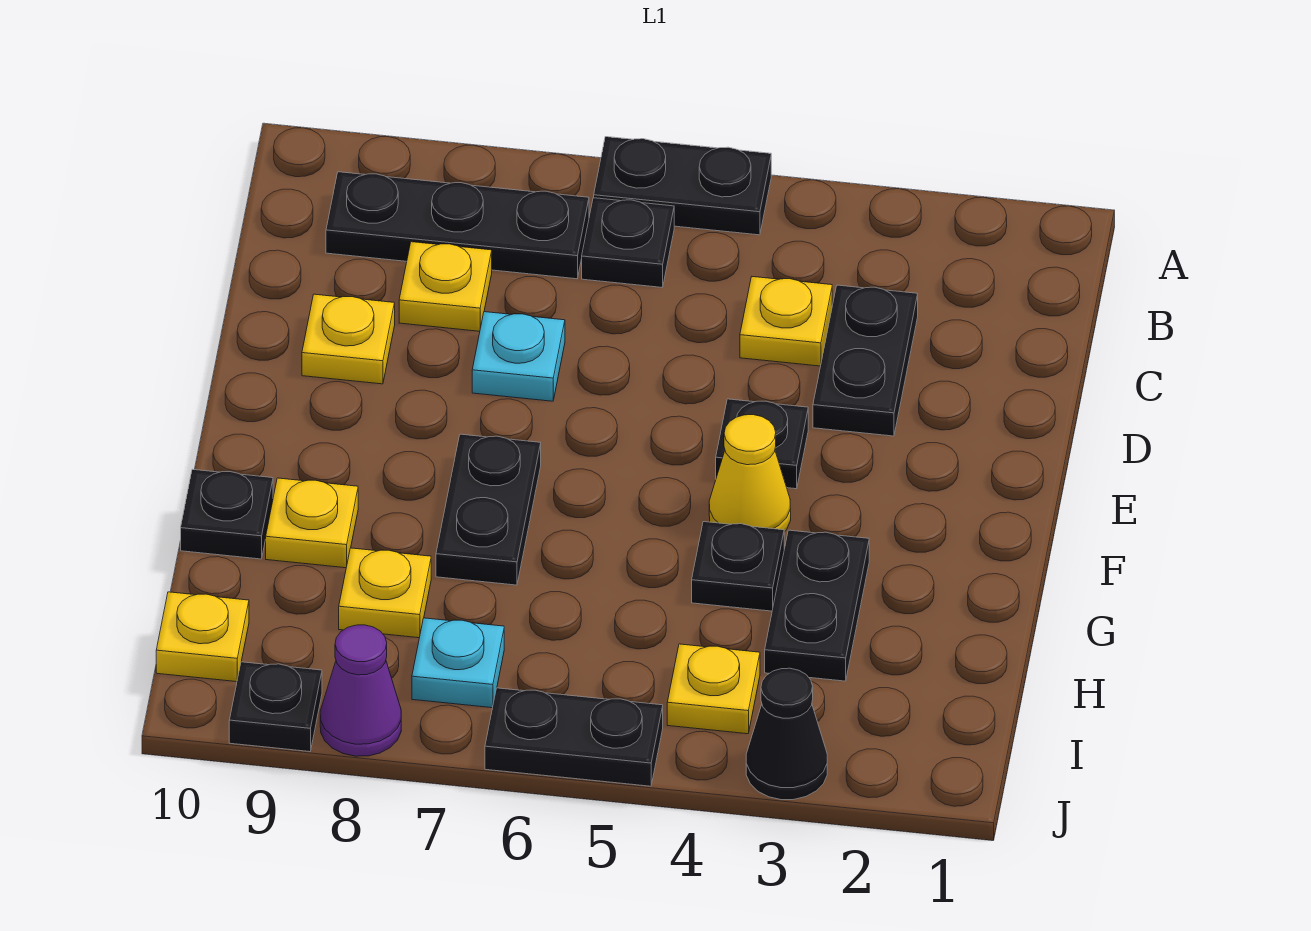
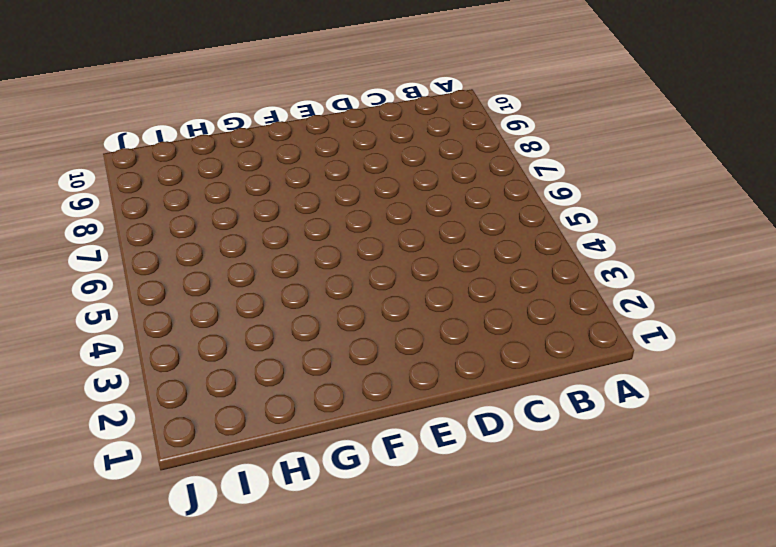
none -> black 1x2 plate [594,137,771,235]
none -> black 1x1 plate [582,198,674,287]
none -> black 1x3 plate [326,172,589,279]

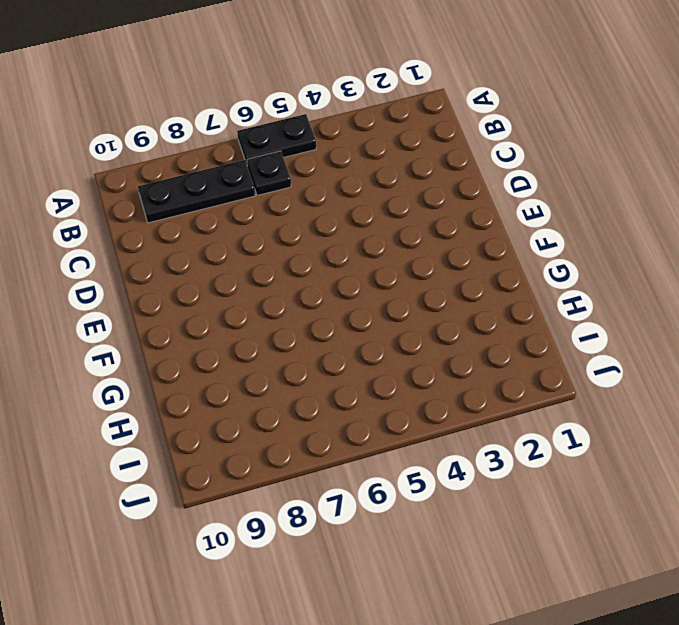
none -> black 1x2 plate [813,285,918,436]
none -> yellow 1x1 plate [740,277,832,366]
none -> yellow 1x1 plate [399,242,492,331]

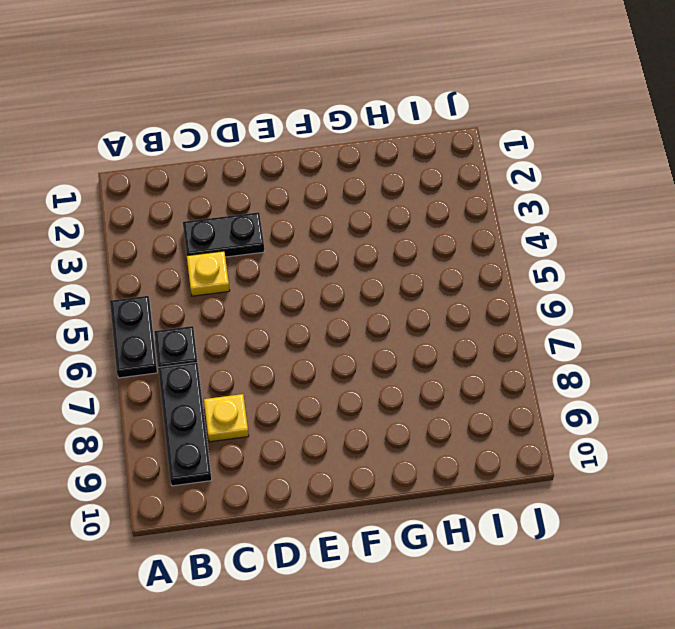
none -> cyan 1x1 plate [472,312,565,401]
none -> yellow 1x1 plate [302,294,395,384]
none -> black 1x1 plate [716,399,808,489]

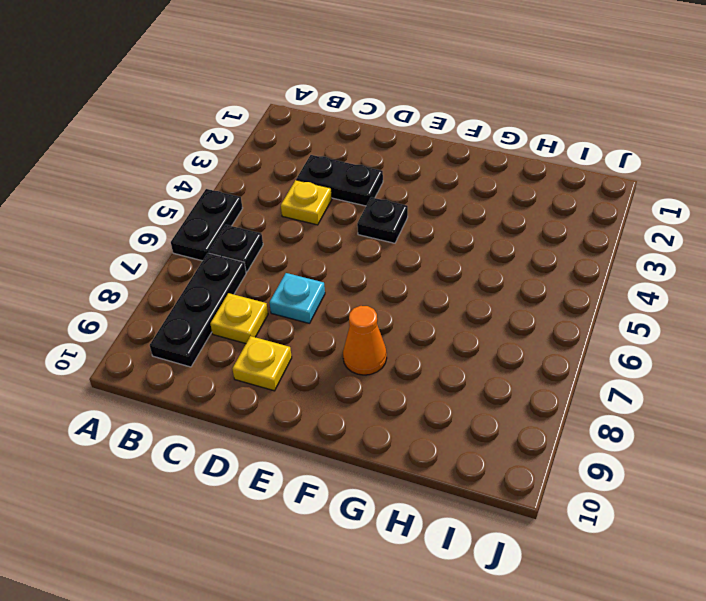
orange 1x1 cone [343,306,387,375] -> none
none -> yellow 1x1 cone [709,415,791,532]
none -> black 1x2 plate [436,434,541,585]
none -> black 1x2 plate [765,530,869,681]

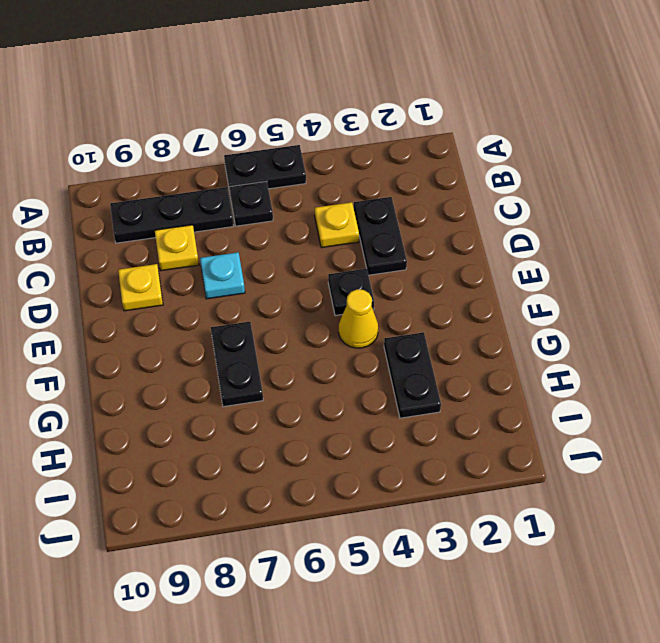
none -> black 1x1 plate [692,522,784,611]
none -> yellow 1x1 plate [266,478,358,568]
none -> black 1x1 plate [181,469,273,559]

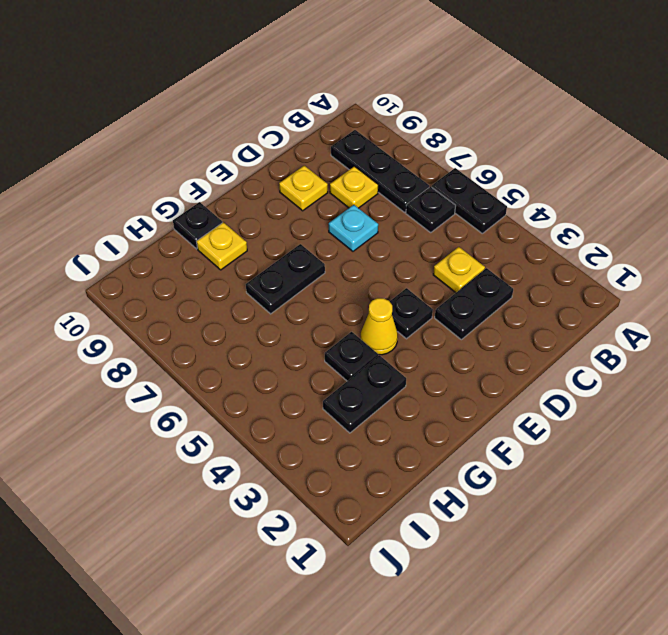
none -> yellow 1x1 plate [339,548,431,638]
none -> yellow 1x1 plate [667,644,760,734]
none -> cyan 1x1 plate [412,618,504,708]

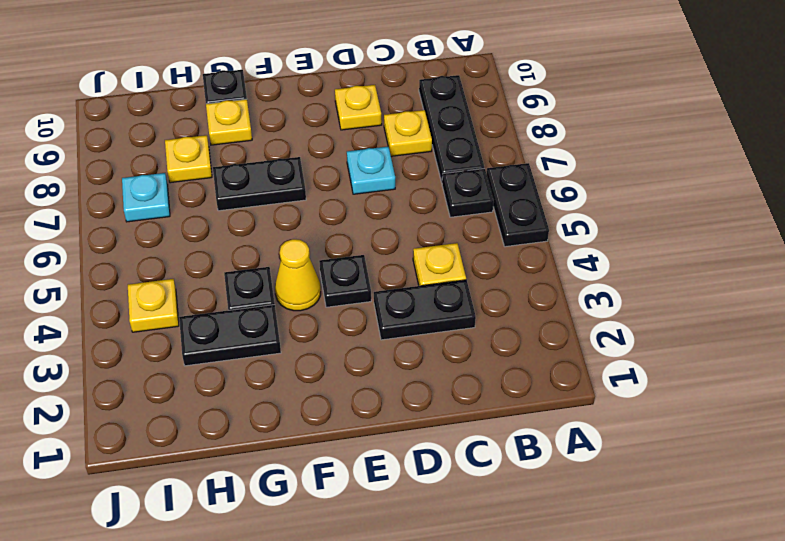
none -> yellow 1x1 plate [156,592,249,682]
none -> black 1x1 cone [746,668,827,800]
none -> black 1x2 plate [485,688,663,786]

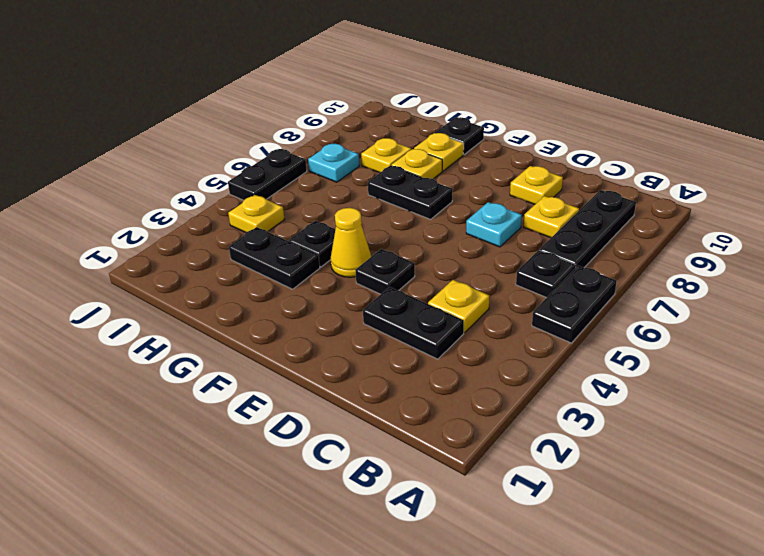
yellow 1x1 plate [391,149,442,179] -> yellow 1x1 plate moved to [156,592,249,682]
none -> black 1x1 cone [746,668,827,800]
none -> purple 1x1 cone [320,625,401,756]
none -> black 1x1 plate [229,662,322,752]

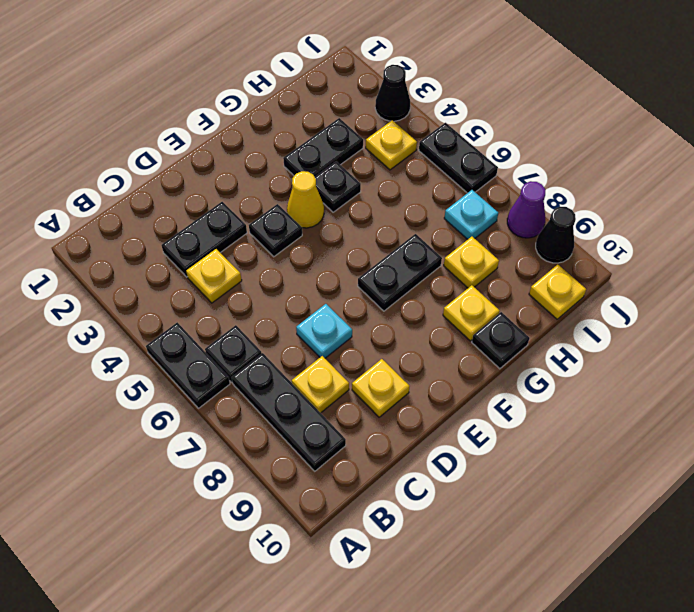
black 1x1 cone [536,207,576,263] -> black 1x1 plate [229,662,322,752]

